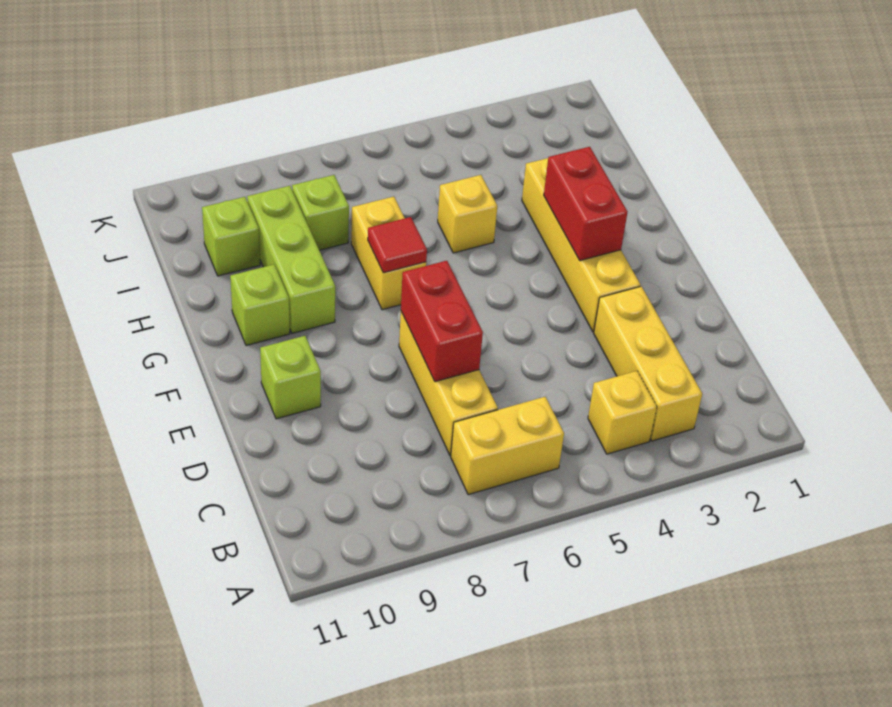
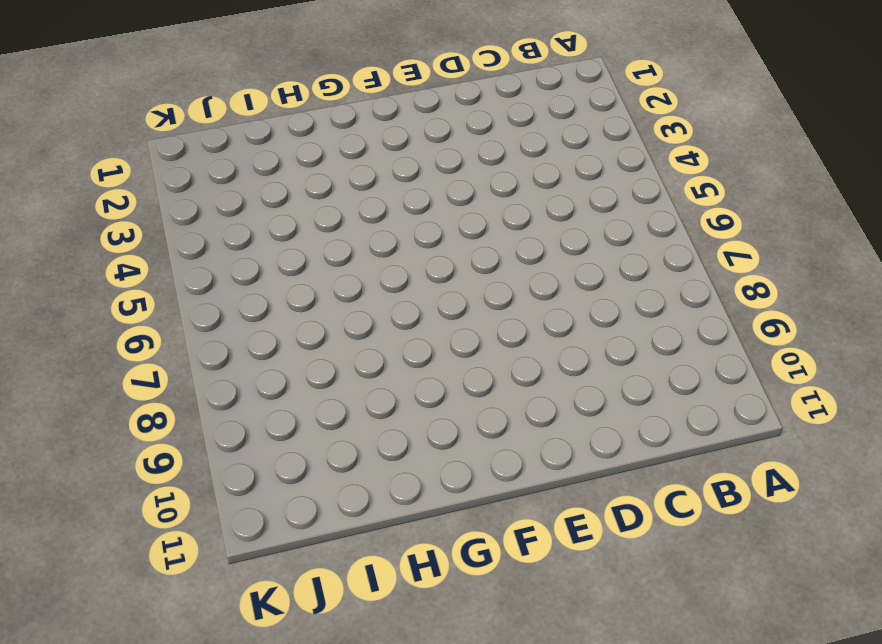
none -> yellow 1x3 brick [594,286,702,441]
none -> yellow 1x1 brick [588,371,657,454]
none -> yellow 1x2 brick [451,397,564,495]

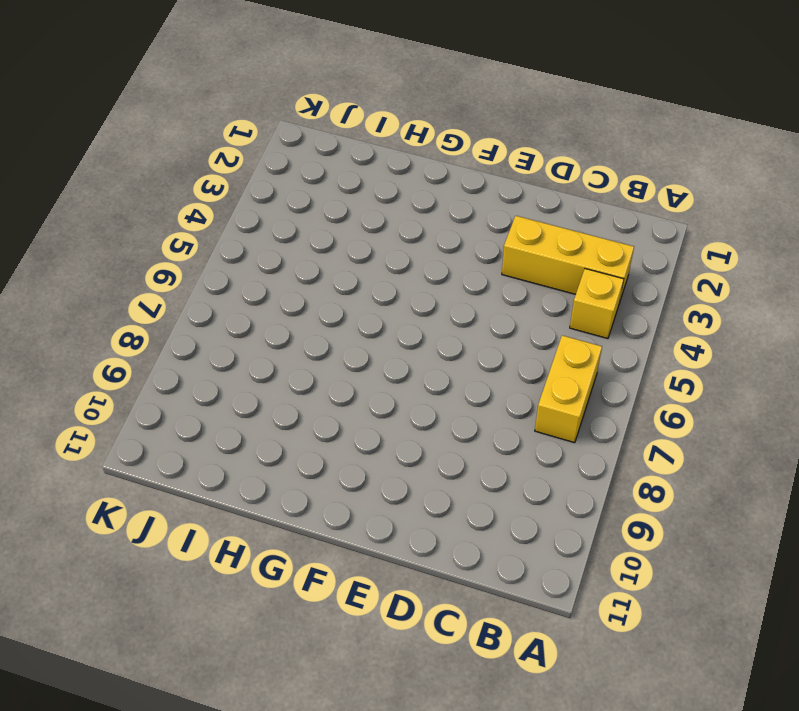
none -> yellow 1x3 brick [399,312,498,456]
none -> yellow 1x4 brick [522,158,640,332]
none -> lime 1x1 brick [260,336,321,419]

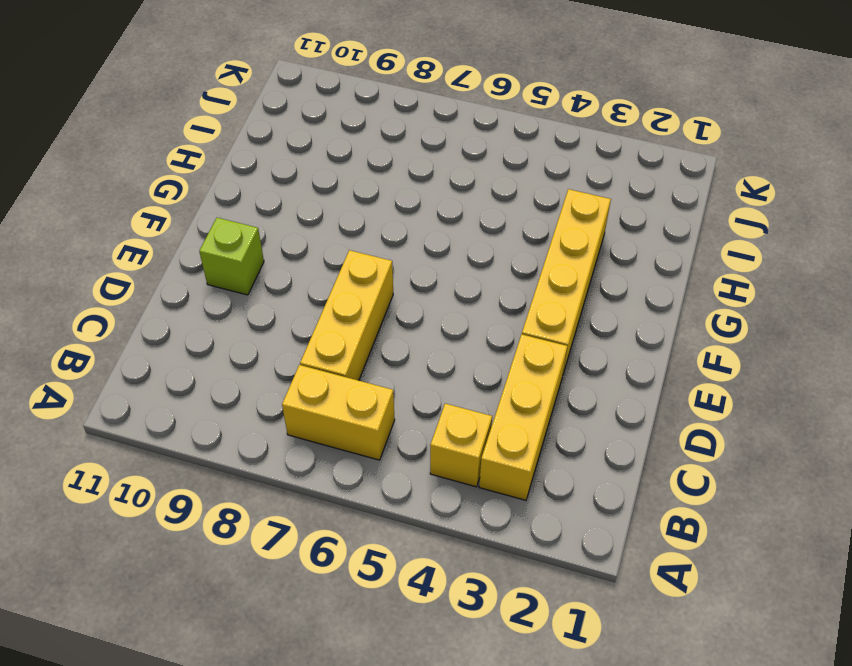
none -> yellow 1x2 brick [351,197,426,310]
none -> lime 1x3 brick [247,186,335,333]
none -> lime 1x1 brick [230,264,290,346]

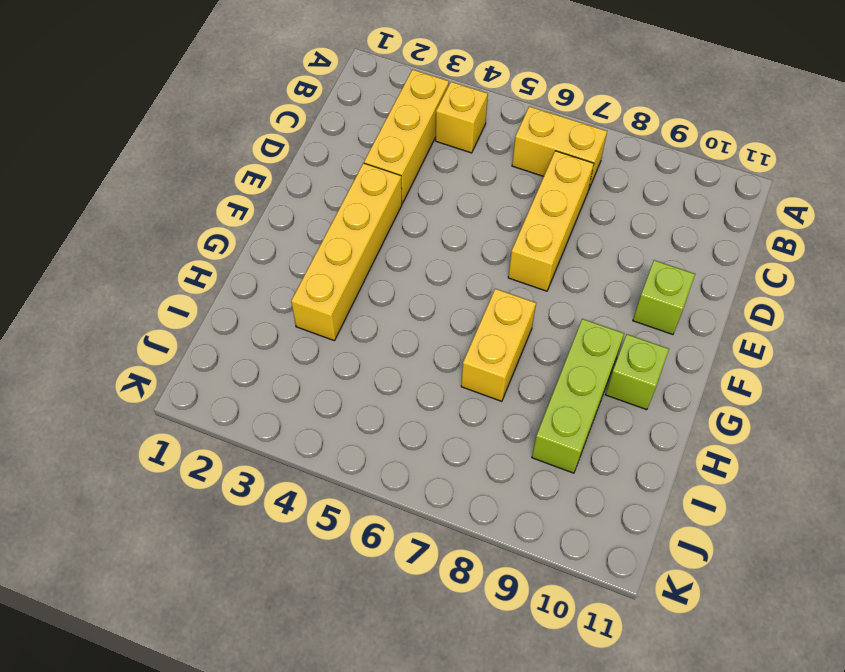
none -> yellow 1x1 brick [438,175,497,253]
none -> lime 1x1 brick [292,175,349,250]
none -> lime 1x1 brick [202,197,260,276]

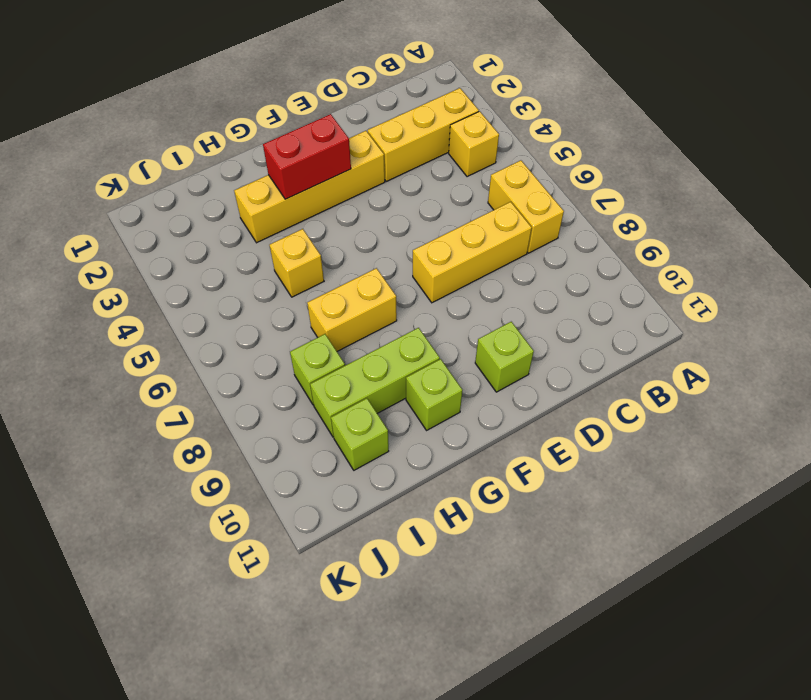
none -> red 1x2 brick [401,261,483,382]
none -> red 1x1 tile [368,217,427,273]

